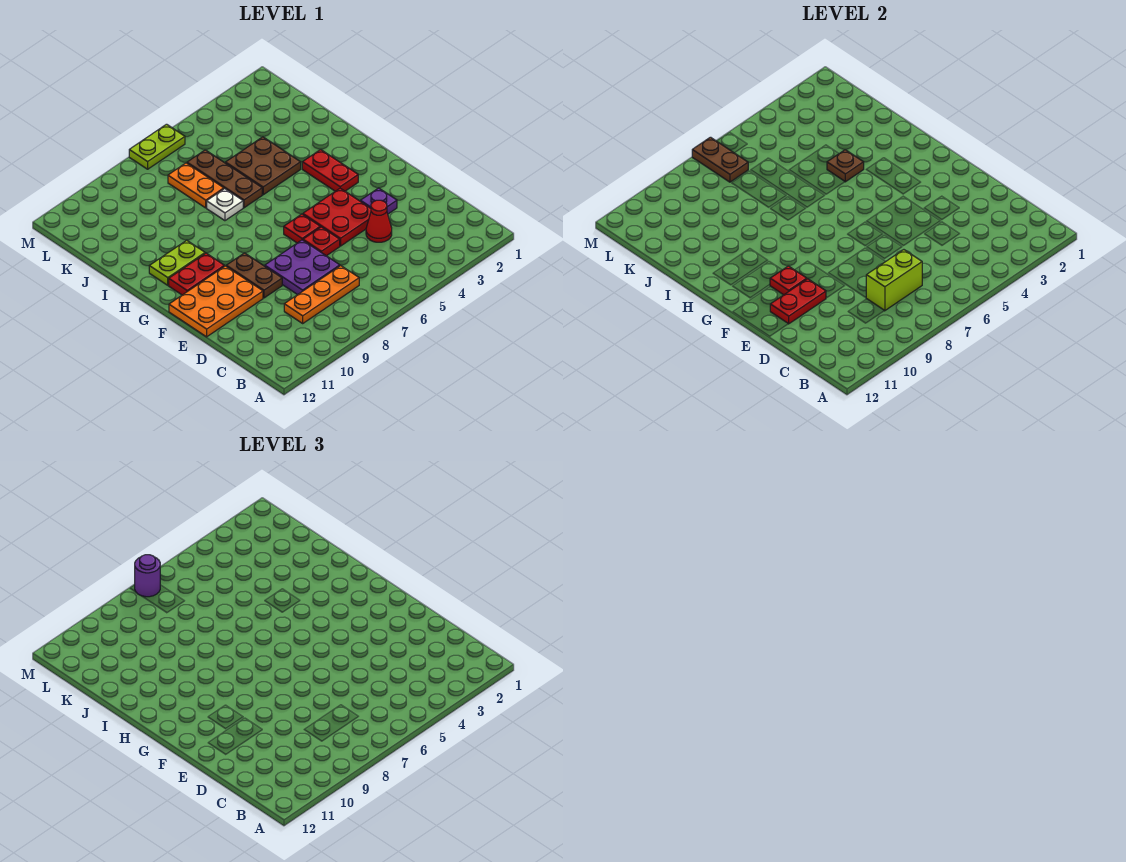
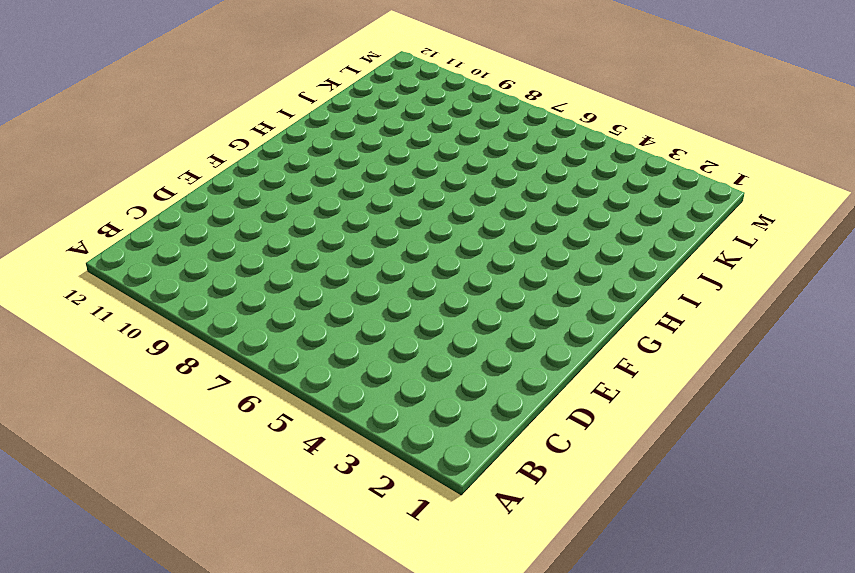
none -> orange 1x3 plate [284,266,359,323]
none -> red 1x1 cone [366,200,392,242]
none -> purple 2x2 plate [265,240,340,295]

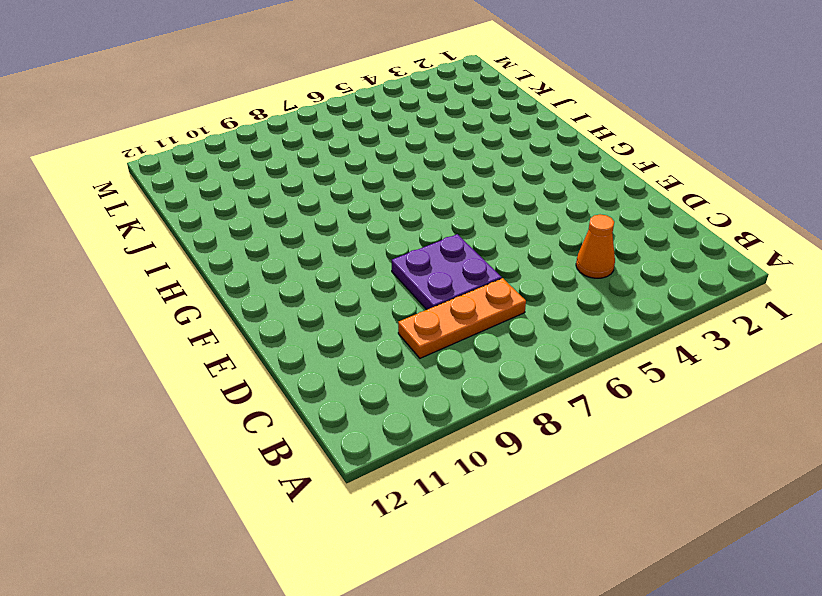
orange 1x1 cone [576,215,615,278] -> none
none -> red 1x1 cone [366,200,392,242]
none -> purple 1x1 plate [360,188,397,214]
none -> red 2x2 plate [303,188,371,246]

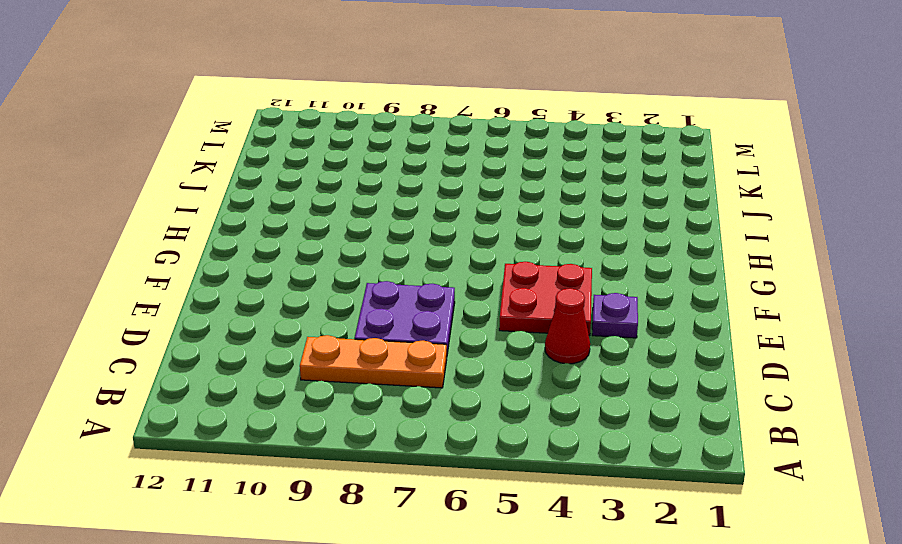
none -> red 1x1 plate [303,227,340,256]
none -> brown 1x2 plate [226,253,282,298]
none -> orange 2x3 plate [169,266,263,337]

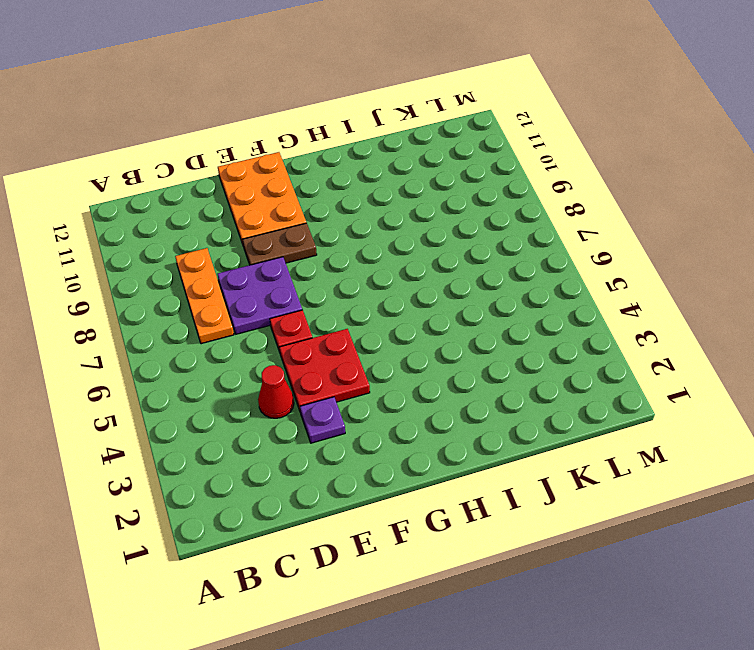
none -> red 1x1 plate [284,214,320,243]
none -> red 1x2 plate [302,150,358,191]
none -> red 1x2 plate [169,253,224,295]

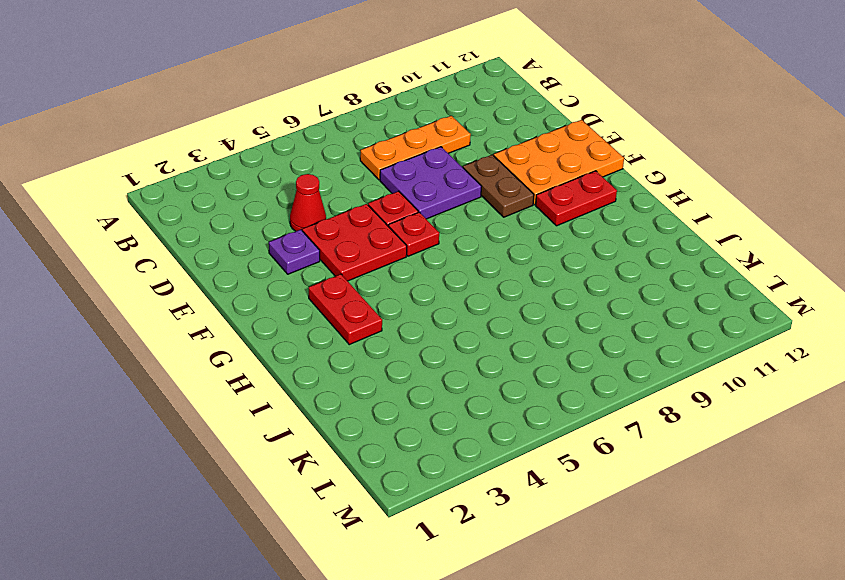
none -> lime 1x2 plate [149,240,205,285]
none -> brown 2x2 plate [225,137,301,195]
none -> brown 1x3 plate [187,150,262,208]

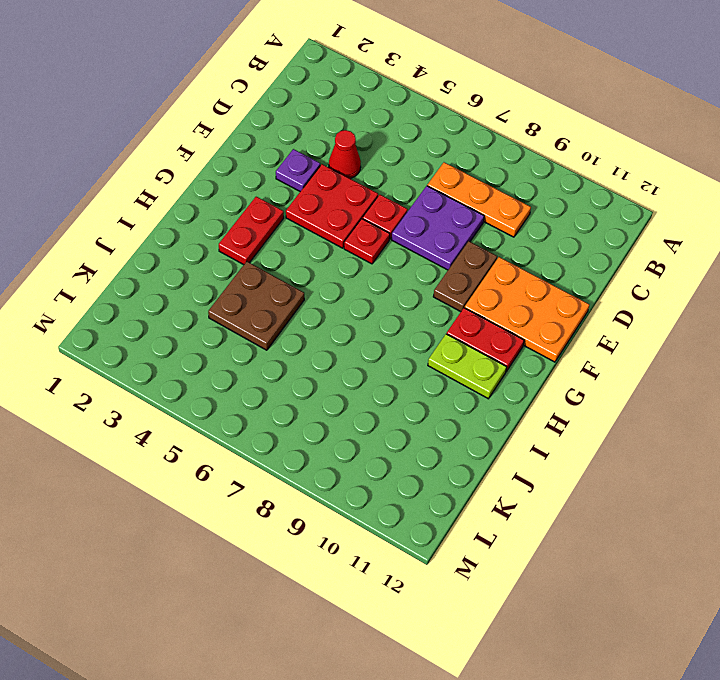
none -> brown 1x3 plate [187,150,262,208]
none -> white 1x1 plate [207,189,243,221]
none -> orange 1x2 plate [168,163,224,208]

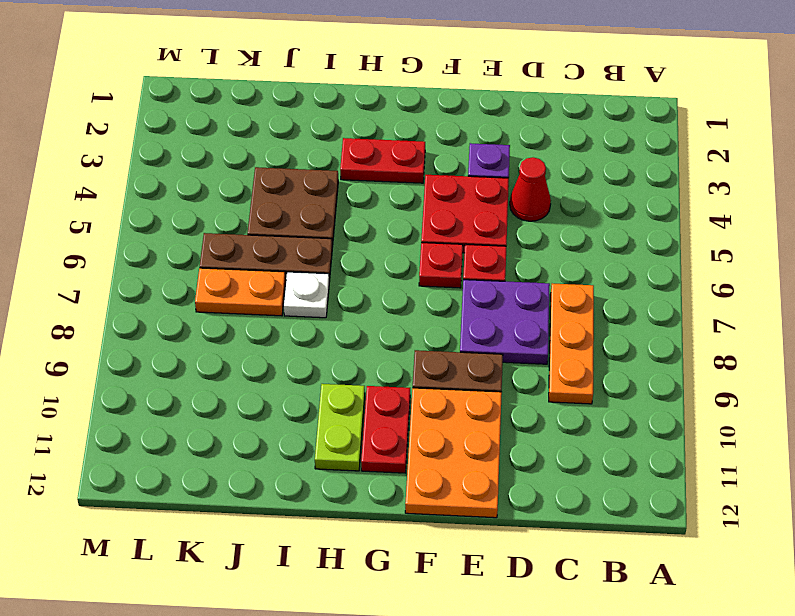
none -> lime 1x2 plate [129,124,185,169]
none -> lime 1x2 brick [866,250,922,311]
none -> red 1x2 plate [770,279,826,324]

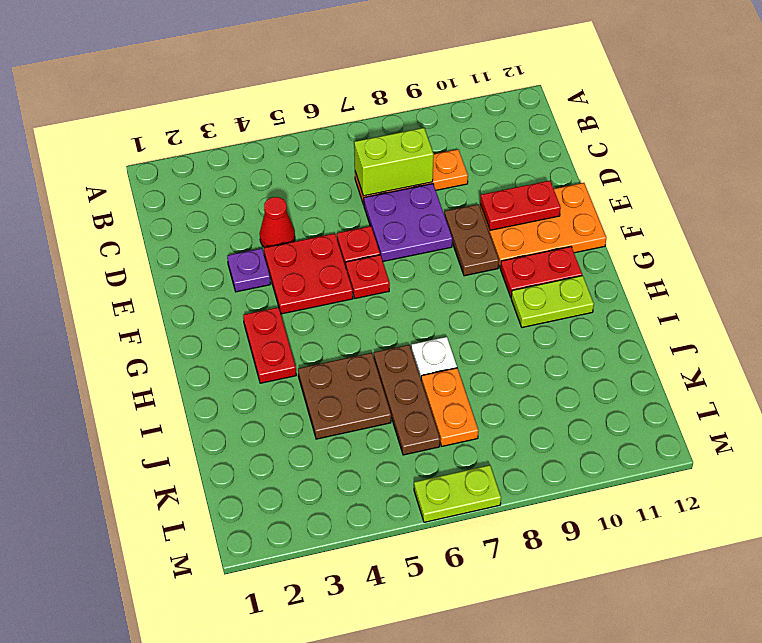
none -> red 1x1 plate [770,266,807,295]
none -> brown 1x1 plate [827,150,864,182]
none -> brown 1x2 plate [692,137,748,182]

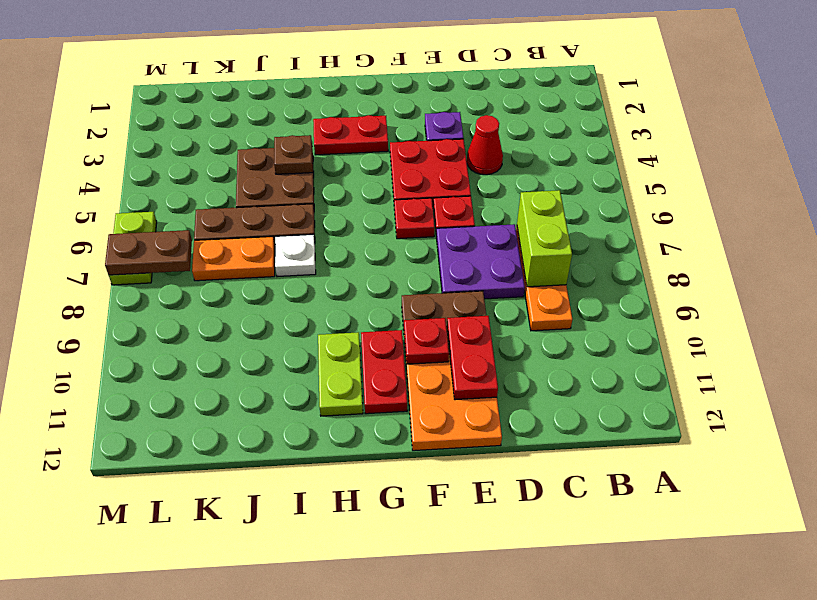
none -> purple 1x1 round brick [135,555,160,597]

